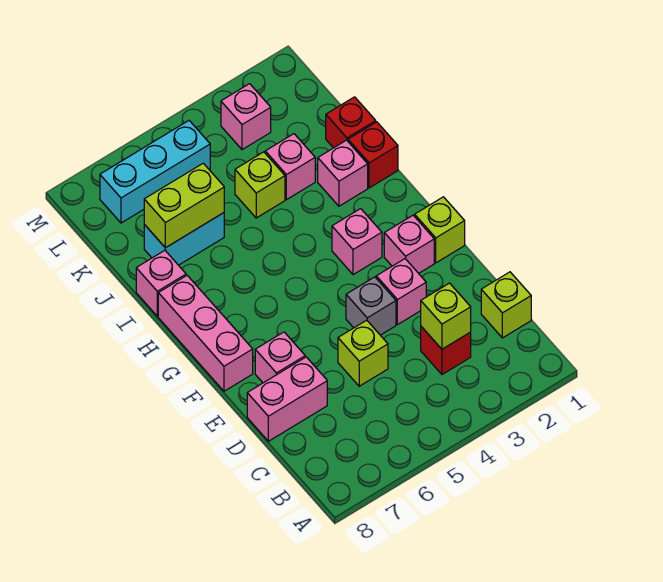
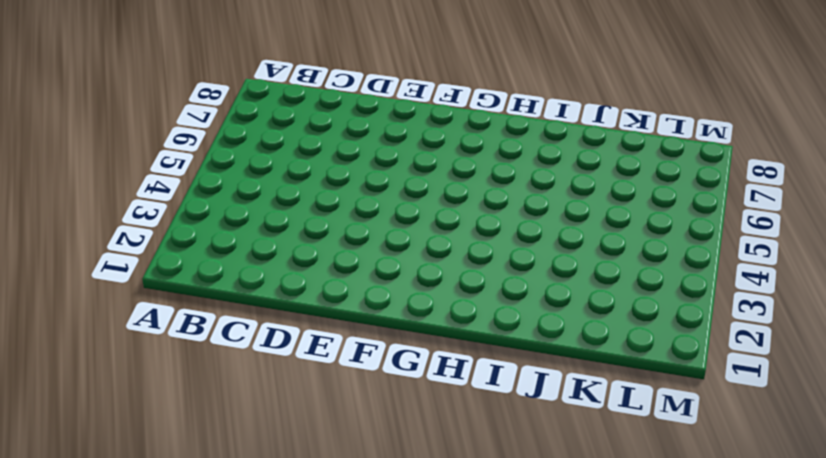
none -> lime 1x1 brick [481,272,531,338]
none -> red 1x1 brick [421,327,471,374]
none -> lime 1x1 brick [338,320,388,386]

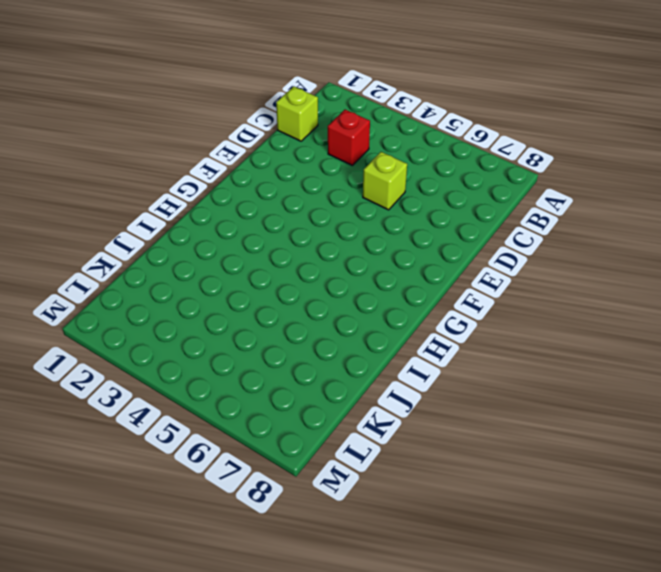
none -> pink 1x2 brick [247,357,327,441]
none -> pink 1x1 brick [376,259,426,325]
none -> grey 1x1 brick [346,277,396,335]

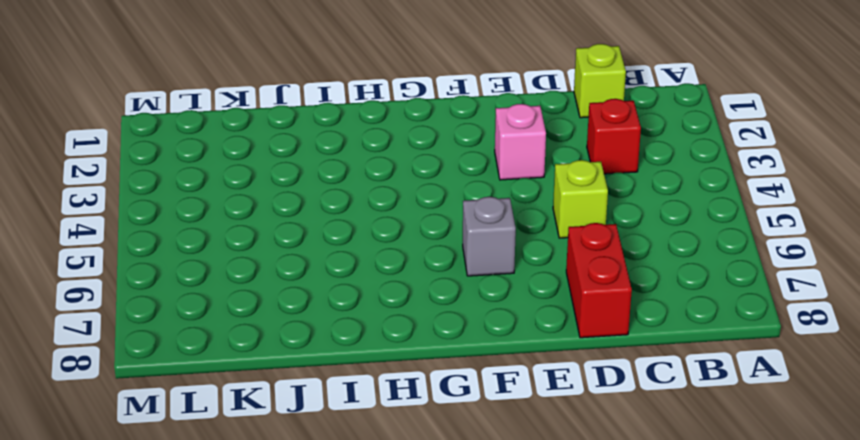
red 1x2 brick [566,223,632,338] -> pink 1x2 brick [247,357,327,441]
grey 1x1 brick [463,197,516,276] -> grey 1x1 brick moved to [346,277,396,335]
none -> pink 1x1 brick [255,332,305,383]
none -> lime 1x1 brick [415,197,465,263]
none -> pink 1x1 brick [384,215,434,273]

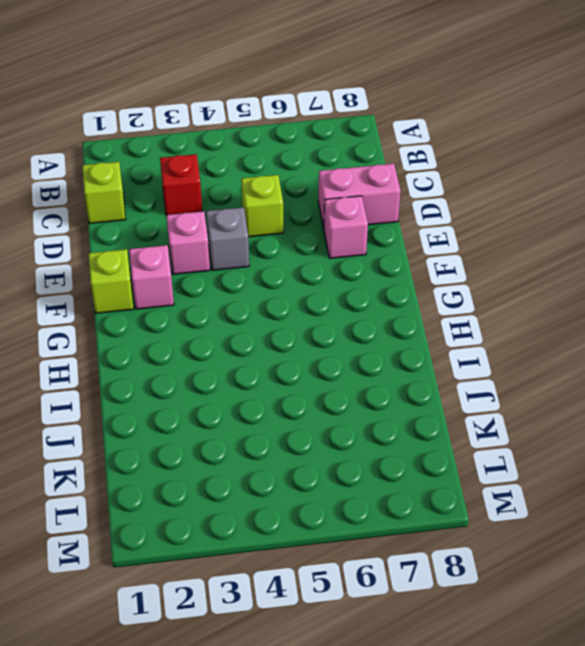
none -> pink 1x3 brick [158,276,253,391]
none -> pink 1x1 brick [332,209,382,275]
none -> red 1x1 brick [348,122,398,188]

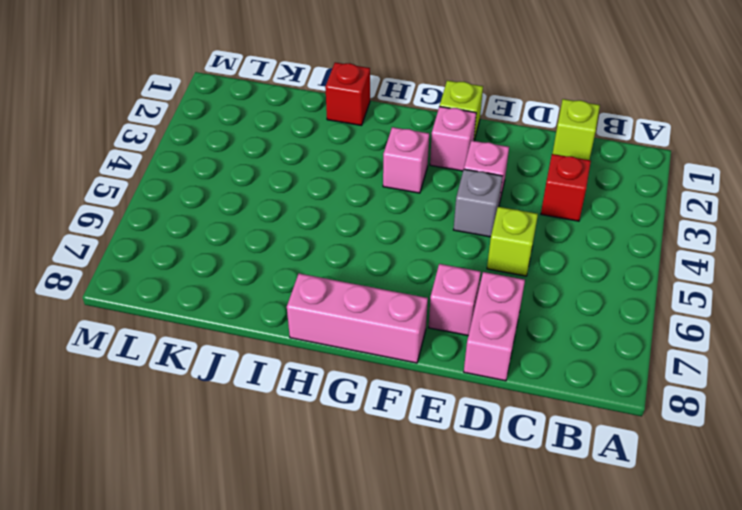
none -> pink 1x1 brick [318,140,368,206]
none -> pink 1x1 brick [136,250,186,316]
none -> red 1x1 brick [326,97,376,148]

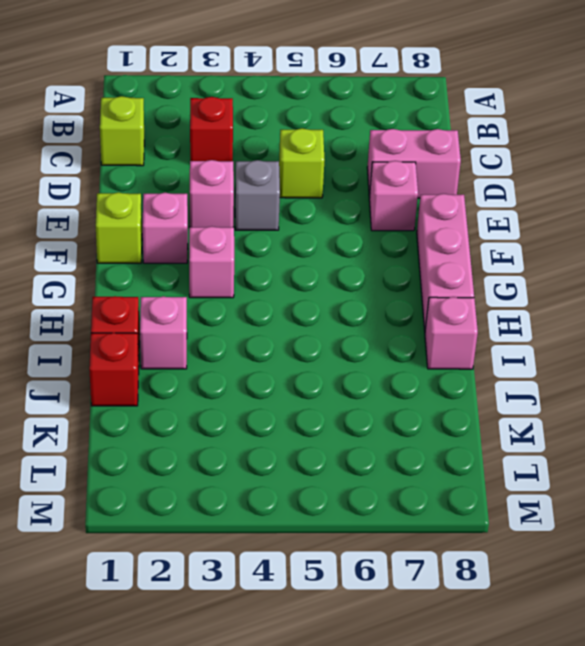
none -> pink 1x1 brick [265,134,315,200]
none -> lime 1x1 brick [235,152,285,218]
none -> cyan 1x2 brick [144,213,224,265]

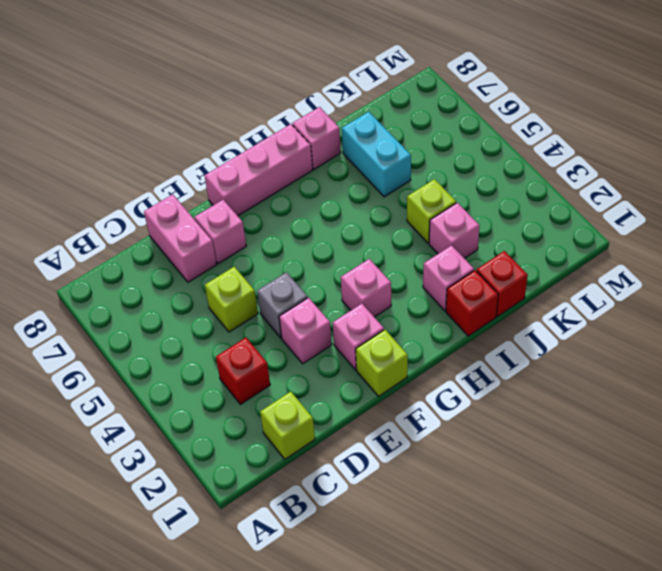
none -> pink 1x1 brick [221,84,271,150]
none -> cyan 1x3 brick [100,121,210,223]
none -> lime 1x1 brick [421,283,471,349]

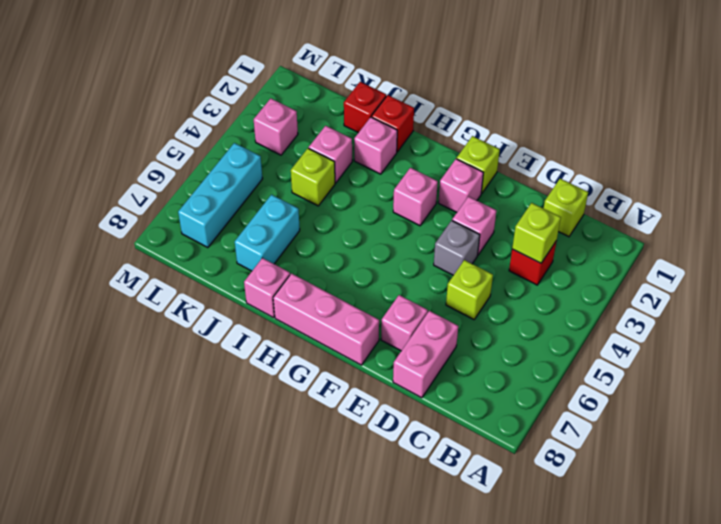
none -> lime 1x2 brick [144,163,224,248]

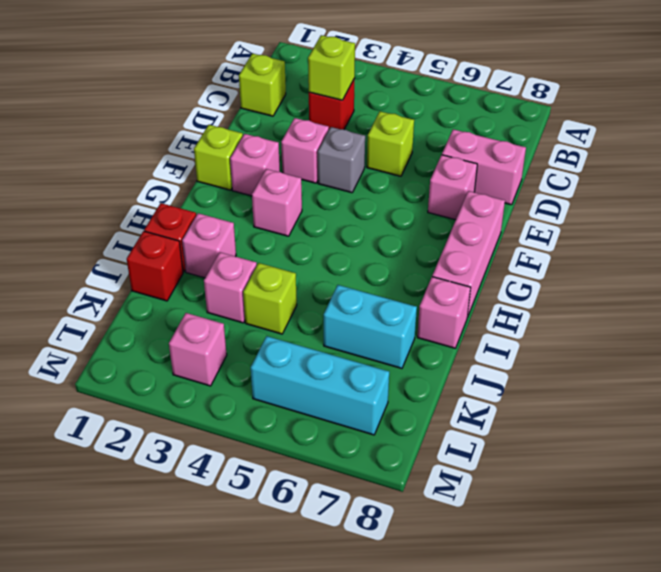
none -> lime 1x2 brick [144,163,224,248]

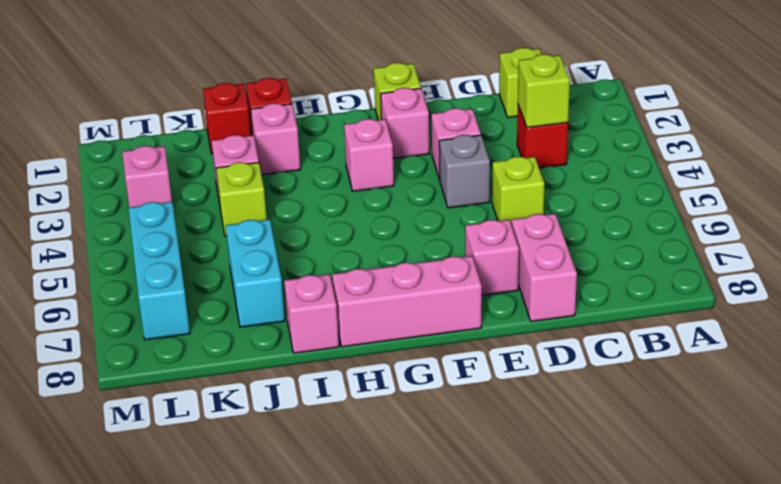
none -> lime 1x2 brick [144,163,224,248]

